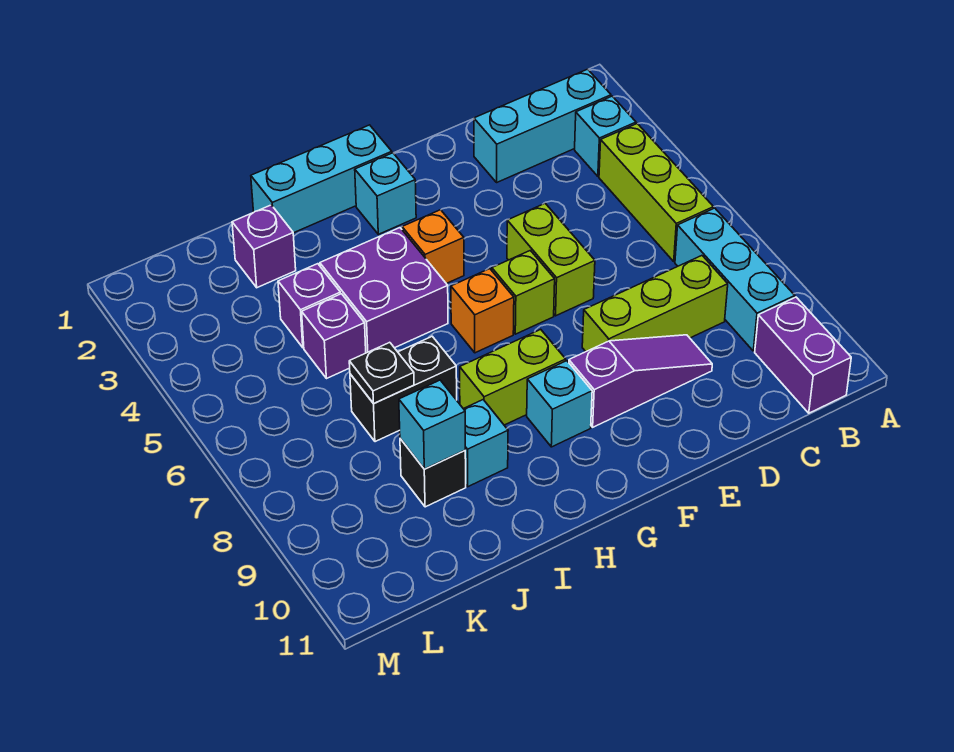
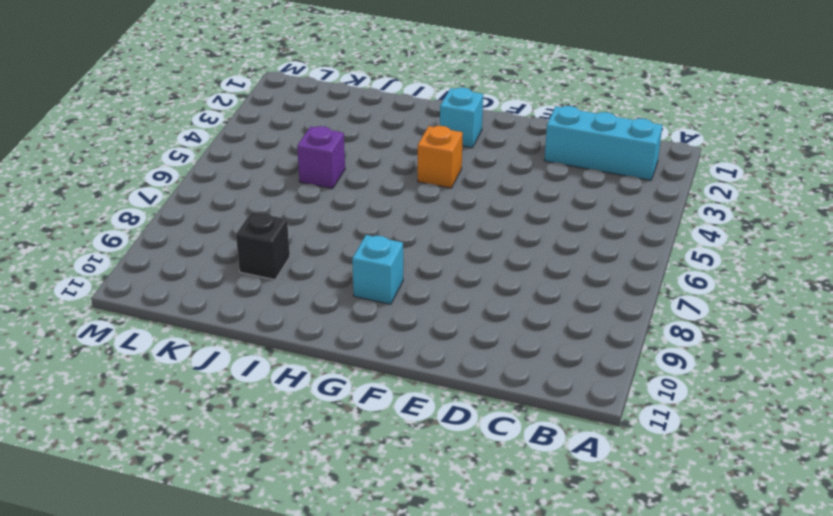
none -> cyan 1x1 brick [575,96,636,176]
none -> lime 1x3 brick [599,124,713,261]
none -> cyan 1x3 brick [675,208,795,351]

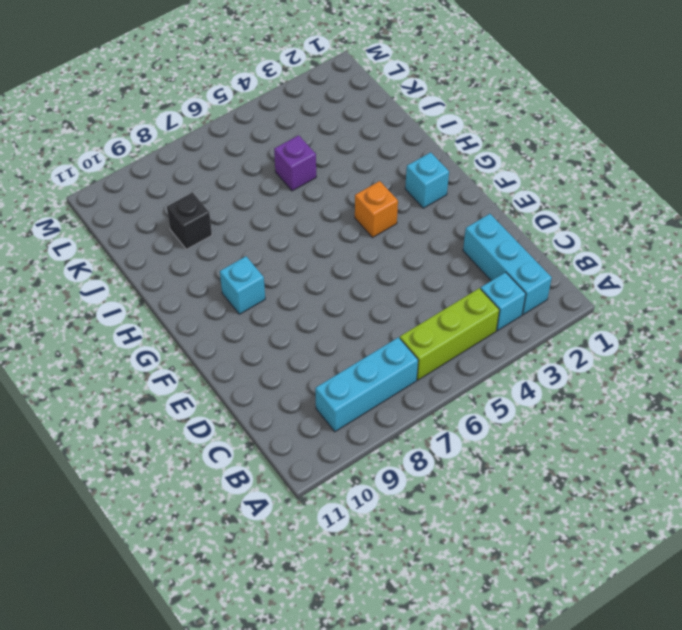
none -> purple 1x2 brick [755,297,851,413]
none -> lime 1x3 brick [582,256,728,351]
none -> purple 1x3 slope [569,335,712,427]

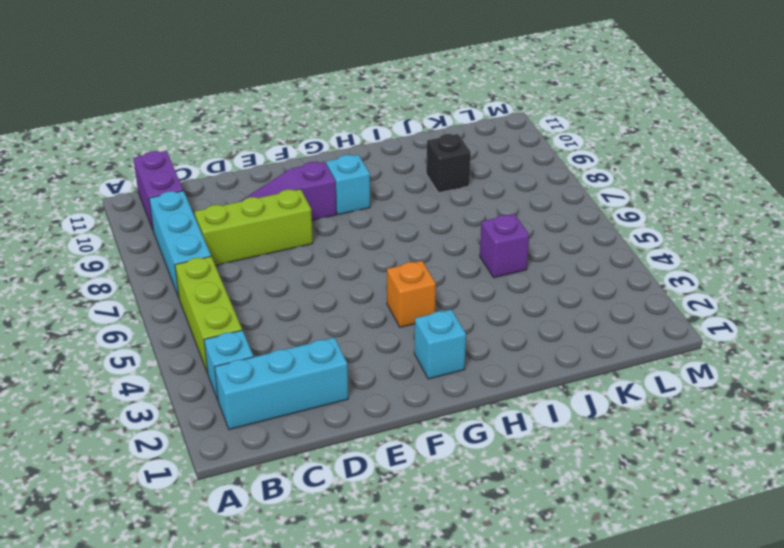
none -> lime 1x2 brick [507,203,595,316]
none -> lime 1x1 brick [492,250,555,334]
none -> cyan 1x3 brick [251,125,392,233]

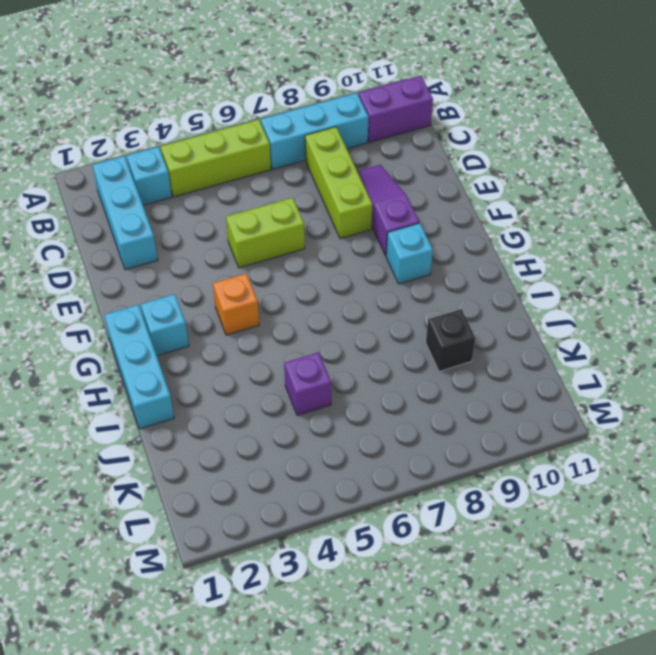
none -> lime 1x1 brick [492,250,555,334]
none -> orange 1x1 brick [451,269,514,353]
none -> lime 1x2 brick [460,329,566,425]

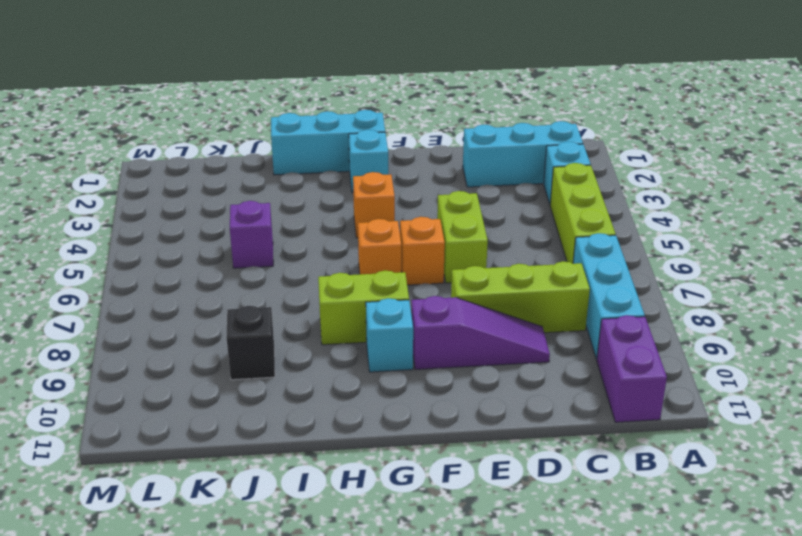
orange 1x1 brick [400,217,445,285] -> lime 1x1 brick [492,250,555,334]
none -> purple 2x2 brick [320,228,448,353]
none -> black 1x2 brick [350,336,457,442]
none -> cyan 1x1 brick [464,400,508,487]

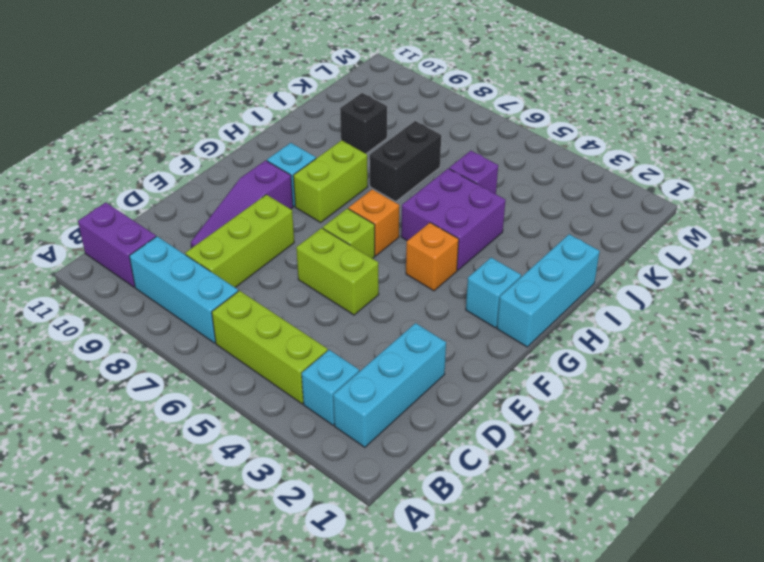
none -> cyan 1x1 brick [464,400,508,487]
none -> purple 1x1 brick [232,205,296,288]
none -> purple 1x1 brick [278,264,341,348]

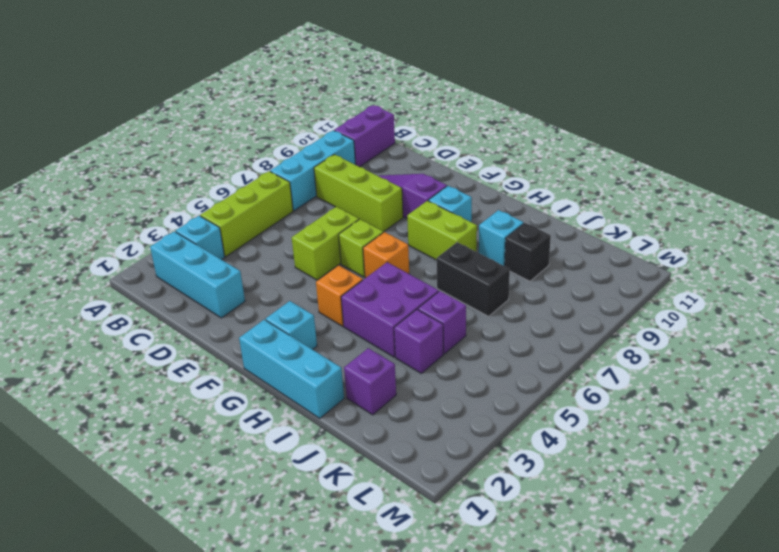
none -> black 1x1 plate [349,342,414,404]
none -> cyan 1x1 brick [399,380,465,469]

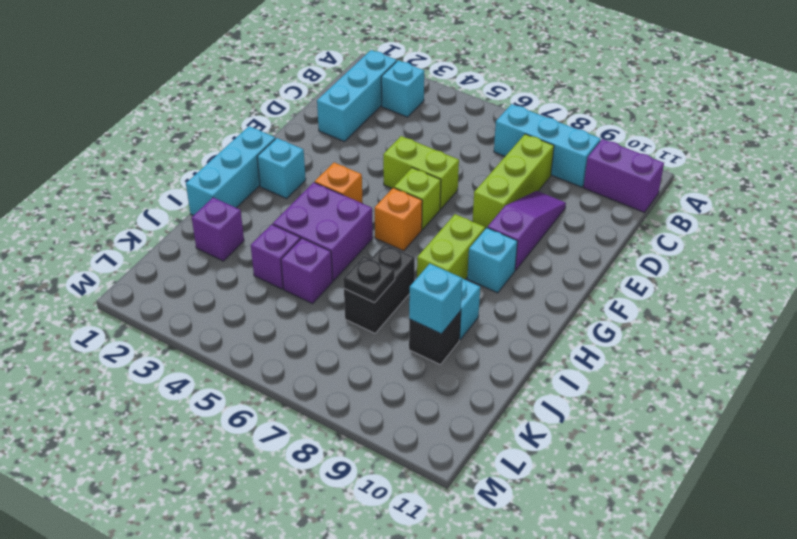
none -> lime 1x3 brick [599,124,713,261]

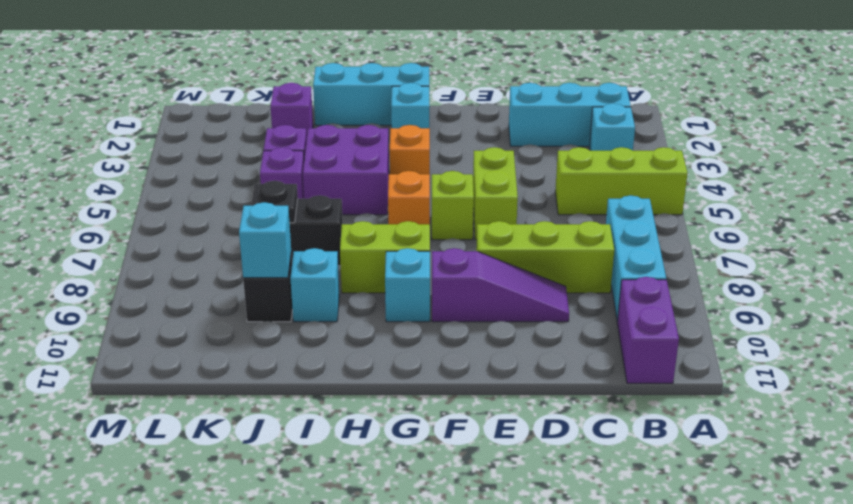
lime 1x3 brick [555,147,688,215] -> lime 1x3 brick turned to [599,124,713,261]

